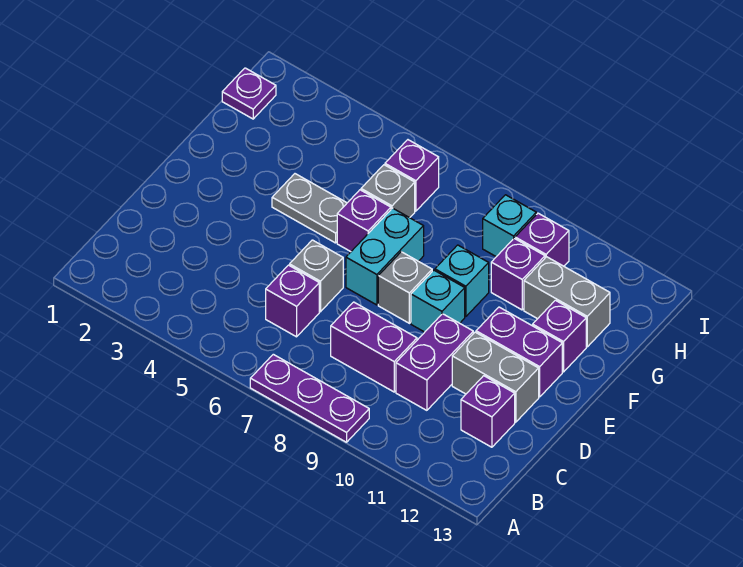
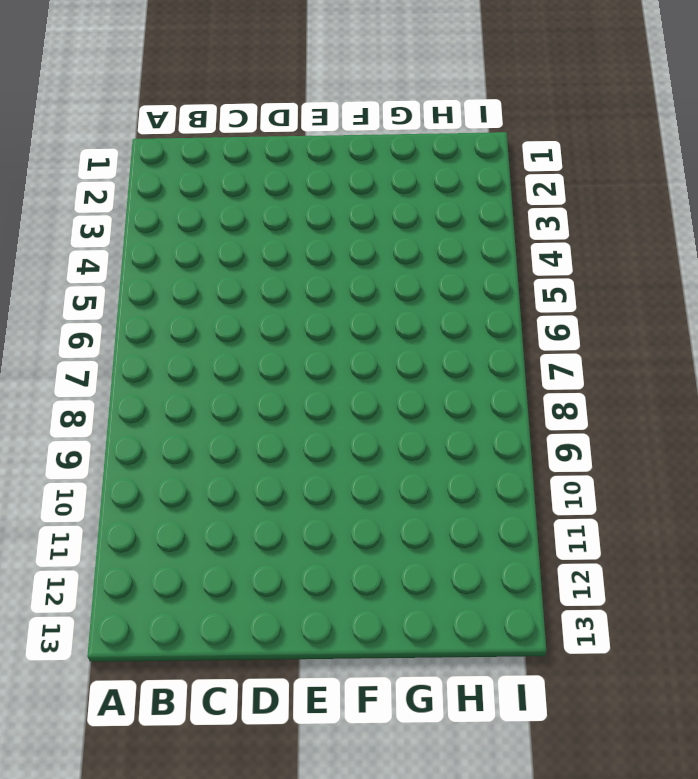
none -> purple 1x3 plate [250,354,369,442]
none -> purple 1x1 brick [266,265,319,337]
none -> purple 1x2 brick [331,302,417,392]

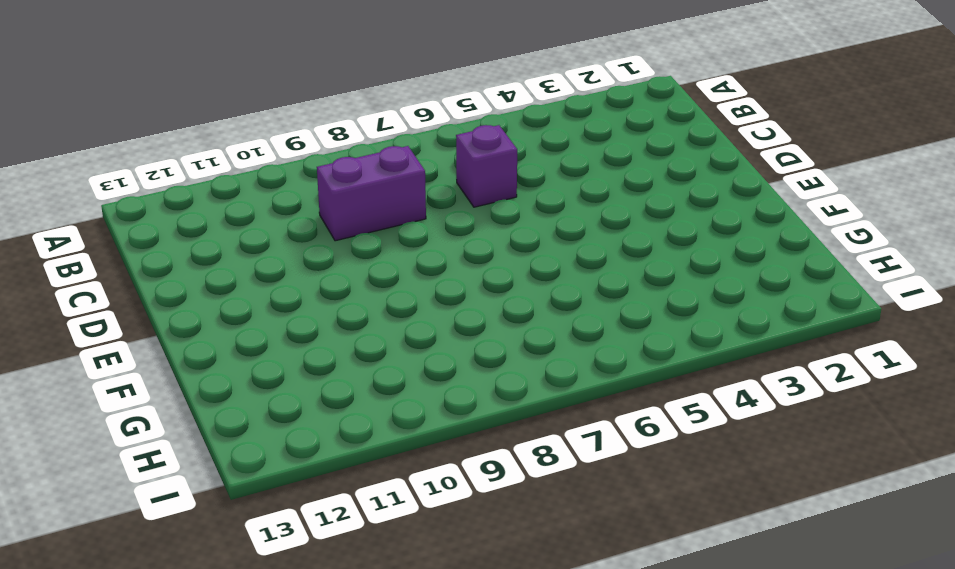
none -> purple 1x3 plate [250,354,369,442]
none -> purple 1x2 brick [396,314,473,410]
none -> purple 1x1 brick [461,376,515,447]

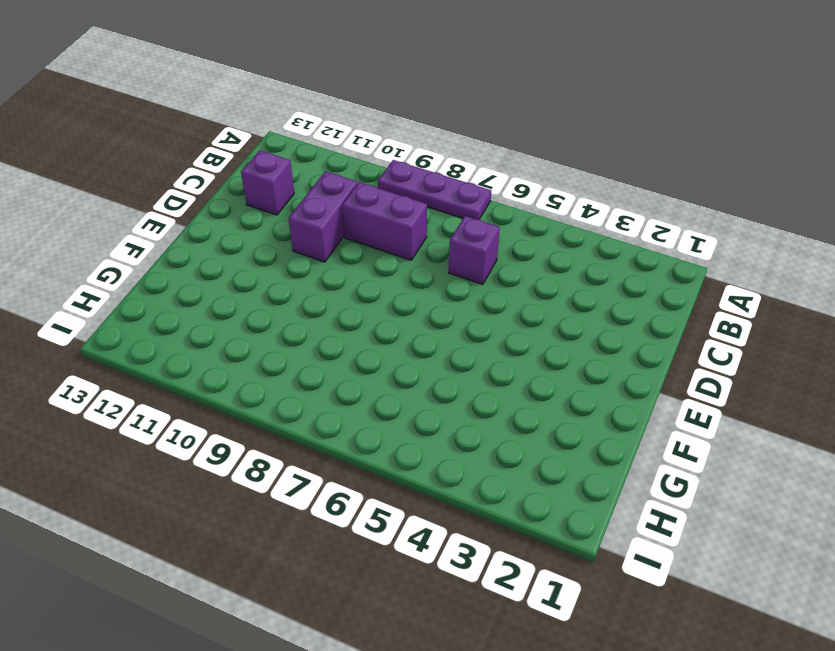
none -> grey 1x1 brick [290,240,343,312]
none -> grey 1x2 brick [452,332,539,422]
none -> cyan 1x2 brick [346,208,424,305]

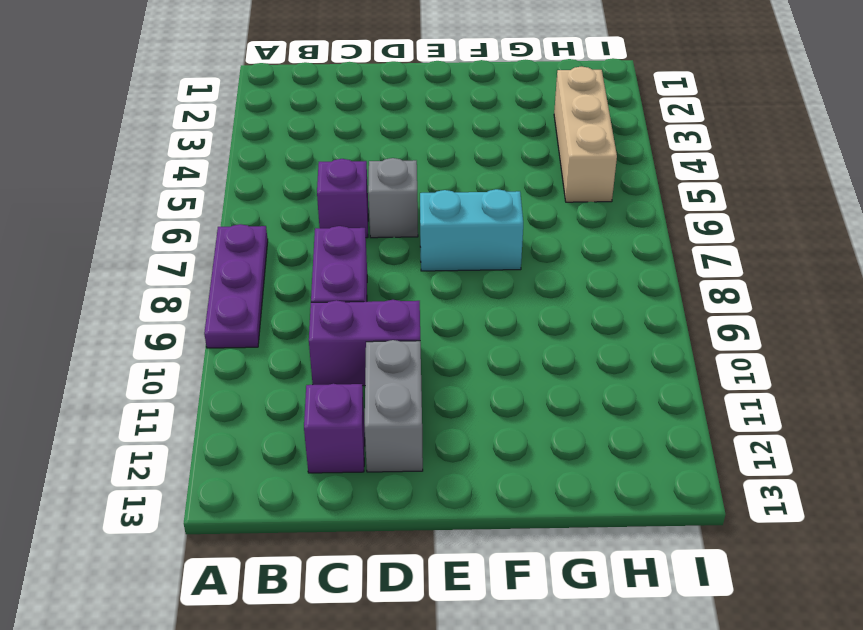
tan 1x3 brick [554,67,617,202] -> none
none -> grey 1x1 brick [378,252,432,323]
none -> cyan 1x1 brick [411,270,465,332]
none -> purple 1x2 brick [476,307,562,397]

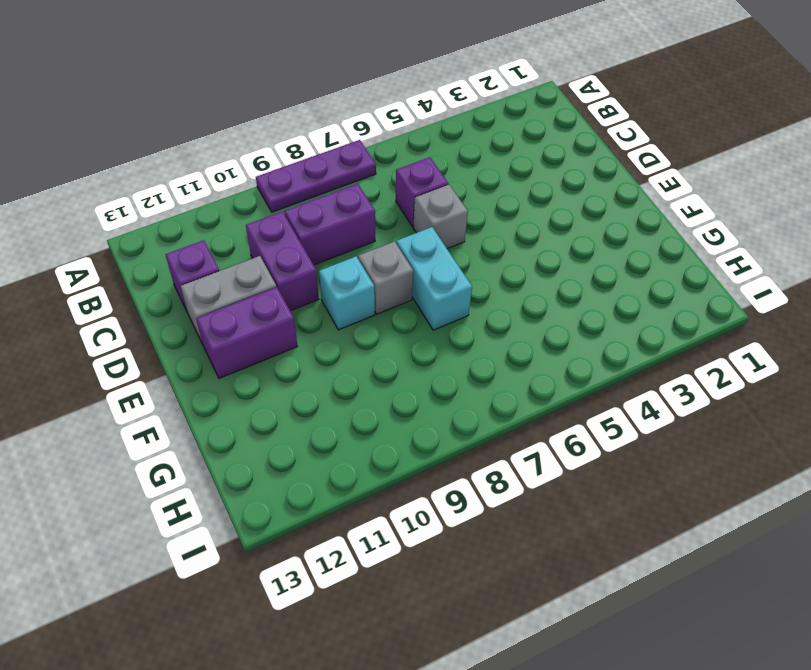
none -> grey 1x2 plate [272,174,347,243]
none -> purple 1x1 brick [337,190,391,252]
none -> cyan 1x1 brick [435,245,489,317]

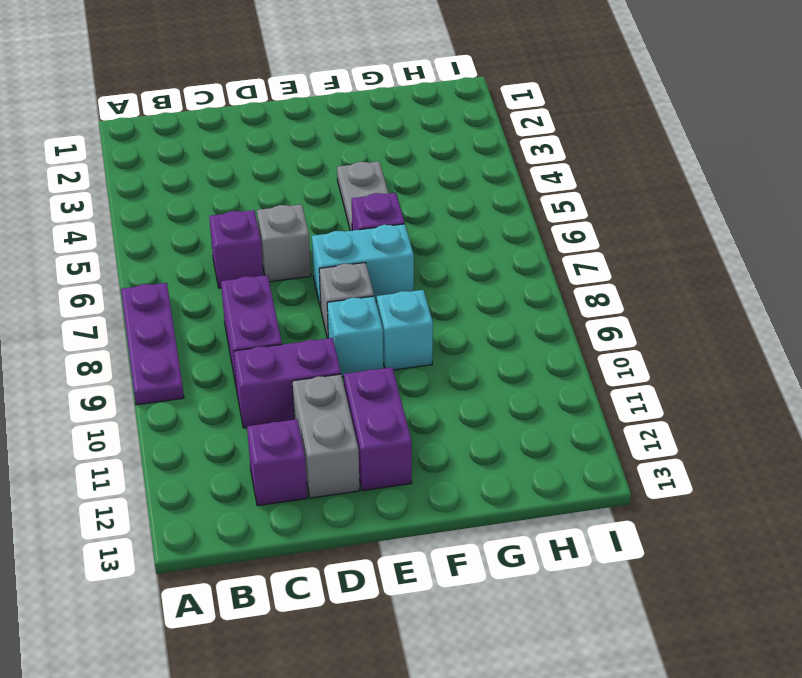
none -> purple 1x1 brick [533,300,586,372]
none -> grey 1x1 brick [361,165,415,218]
none -> purple 1x1 brick [491,238,545,310]

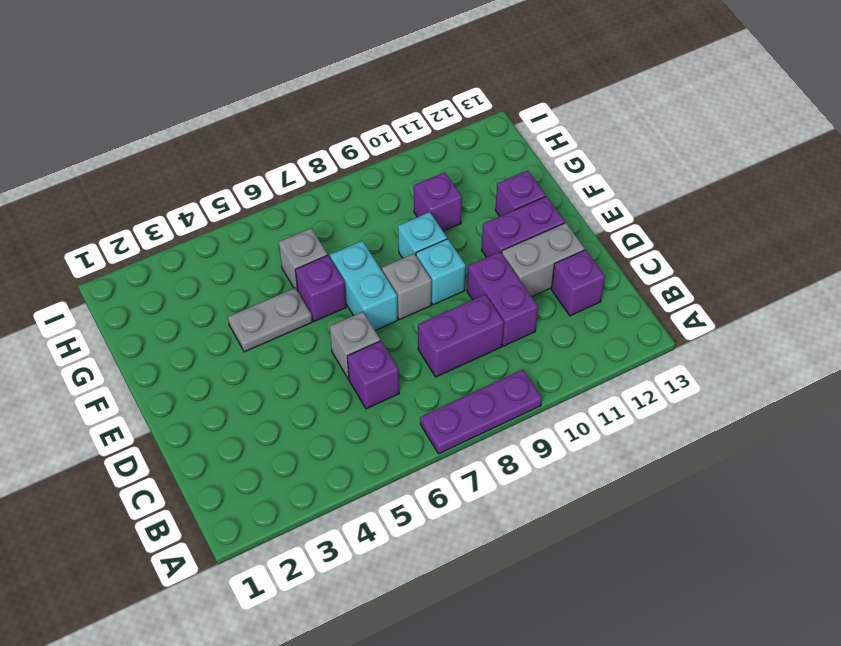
none -> grey 1x2 brick [524,257,610,347]
none -> purple 1x1 plate [222,68,276,119]
none -> purple 1x1 brick [385,140,439,211]

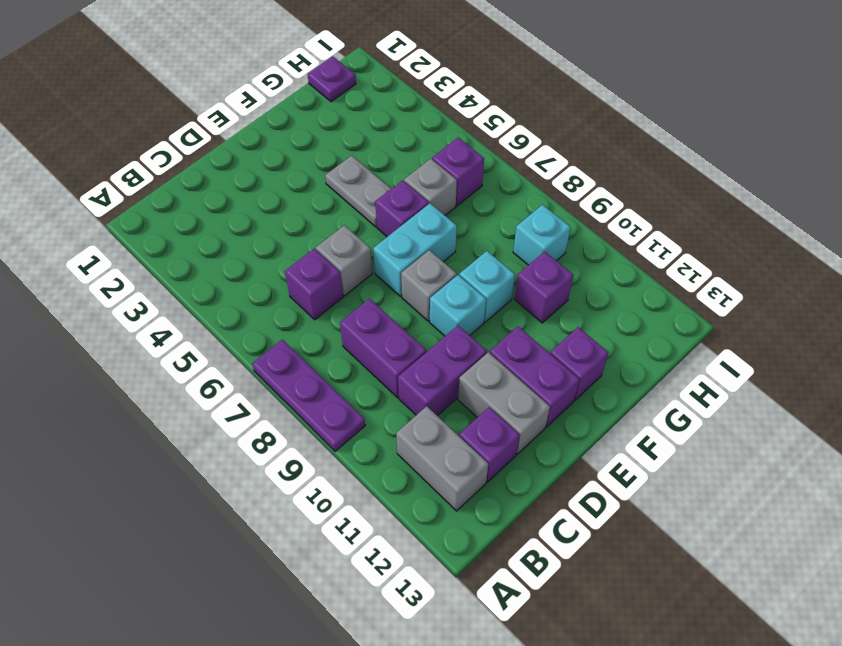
grey 1x2 brick [396,406,488,511] -> grey 1x2 brick moved to [524,257,610,347]
none -> purple 1x1 brick [515,213,569,266]

